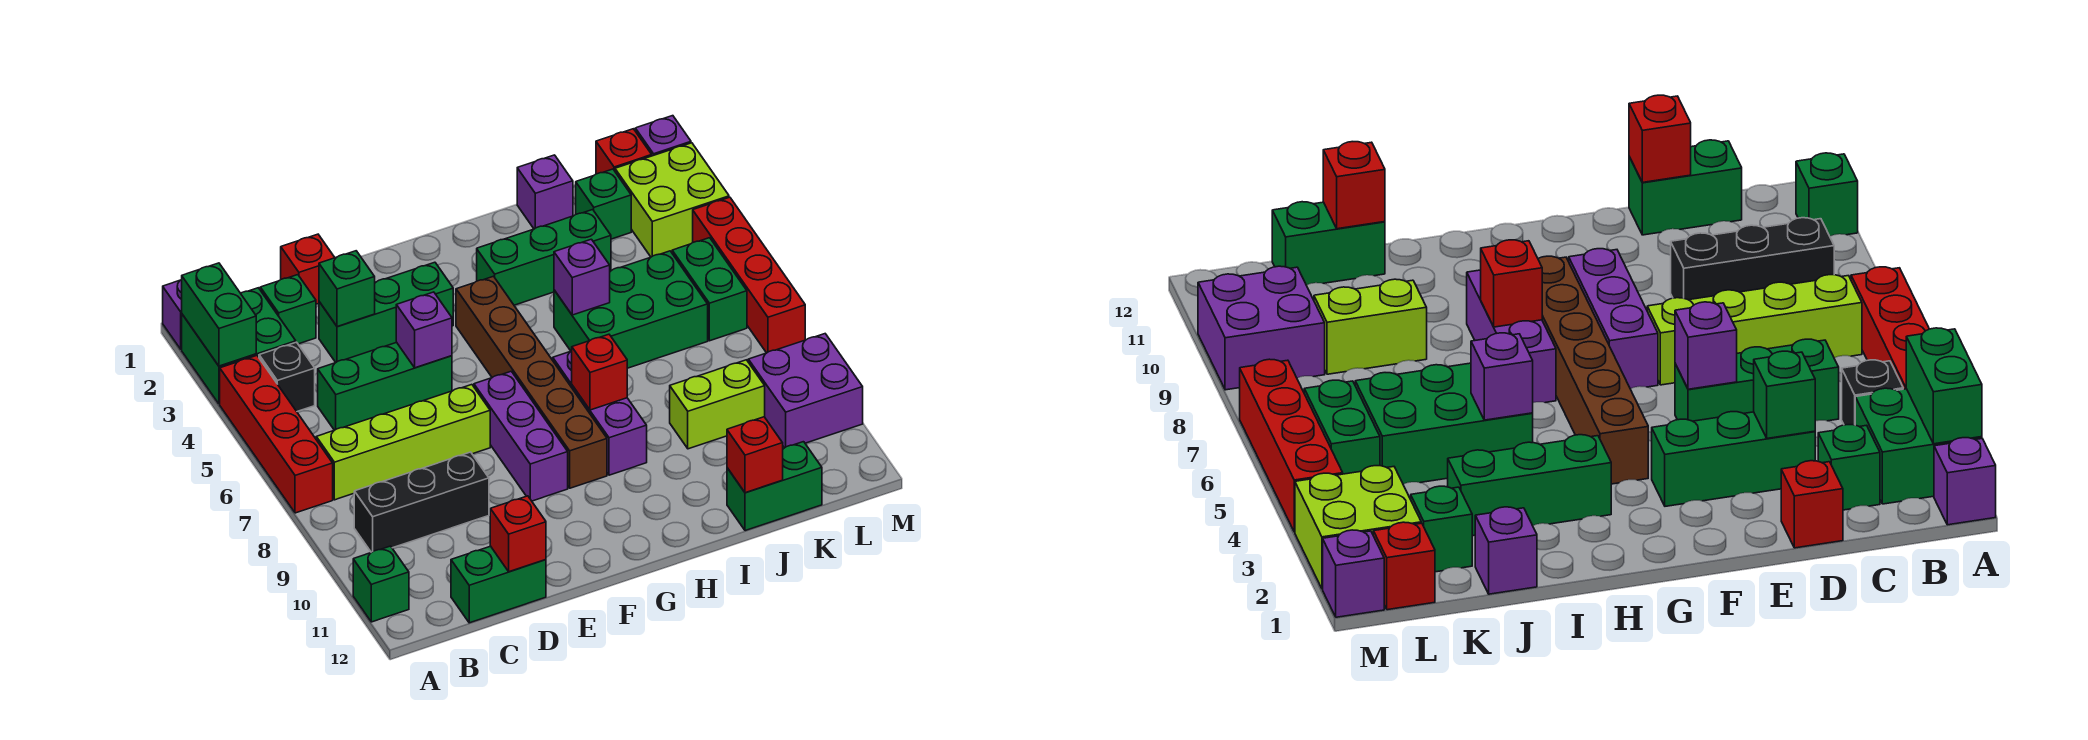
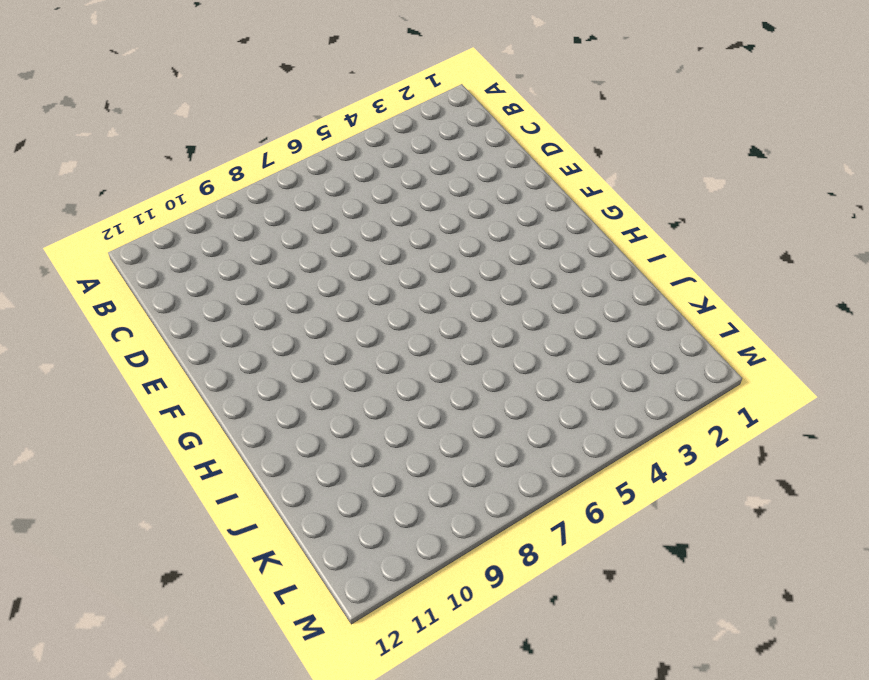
none -> purple 1x1 brick [163,280,182,349]
none -> green 2x2 brick [182,288,296,404]
none -> red 1x4 brick [220,356,333,513]
none -> green 1x1 brick [353,546,409,622]

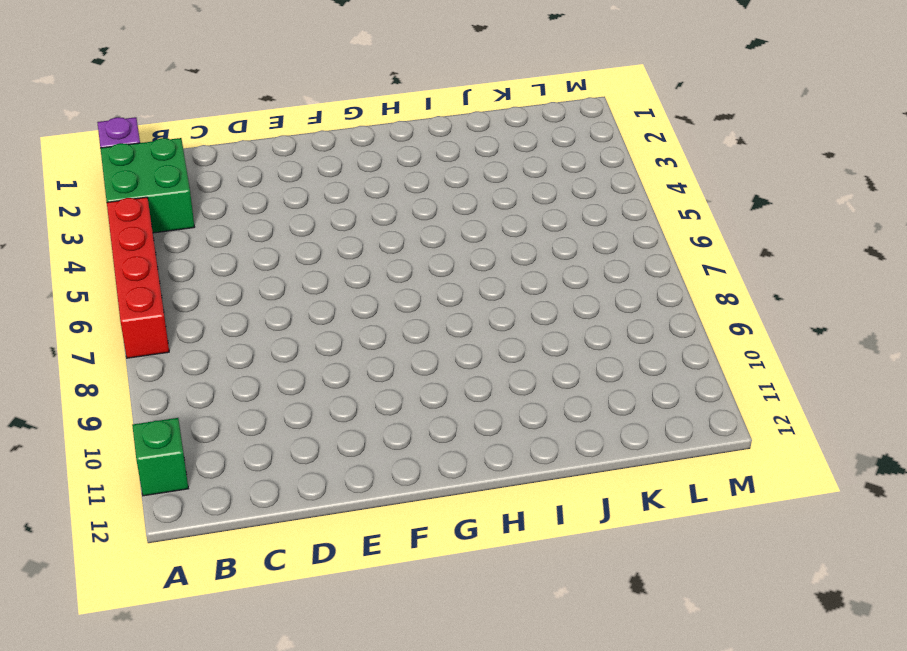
none -> black 1x1 brick [259,342,315,411]
none -> lime 1x4 brick [316,385,490,500]
none -> black 1x3 brick [354,452,489,552]
none -> green 1x1 brick [260,275,316,344]

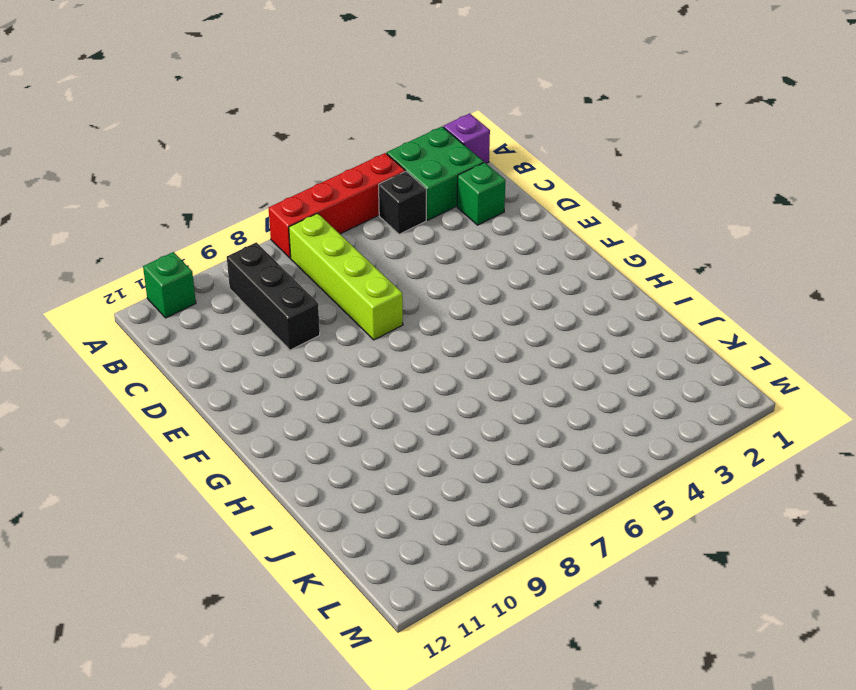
none -> green 1x3 brick [318,342,452,430]
none -> green 1x2 brick [451,546,546,623]
none -> red 1x1 brick [281,234,335,304]
none -> green 1x3 brick [319,262,453,362]

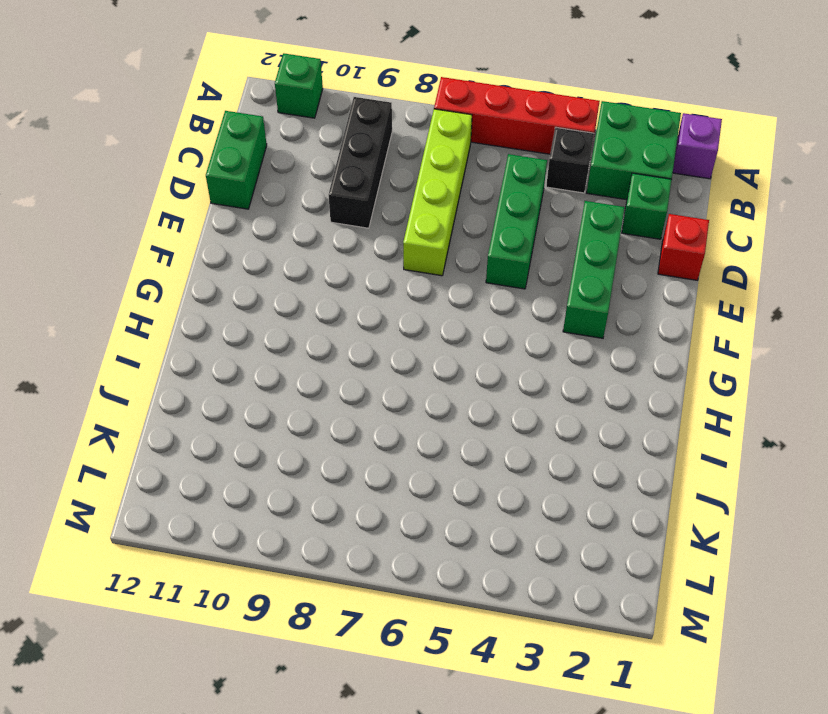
none -> purple 1x3 brick [474,371,568,501]
none -> brown 1x6 brick [456,276,607,488]
none -> green 1x3 brick [477,210,611,305]
none -> purple 1x3 brick [553,351,647,475]

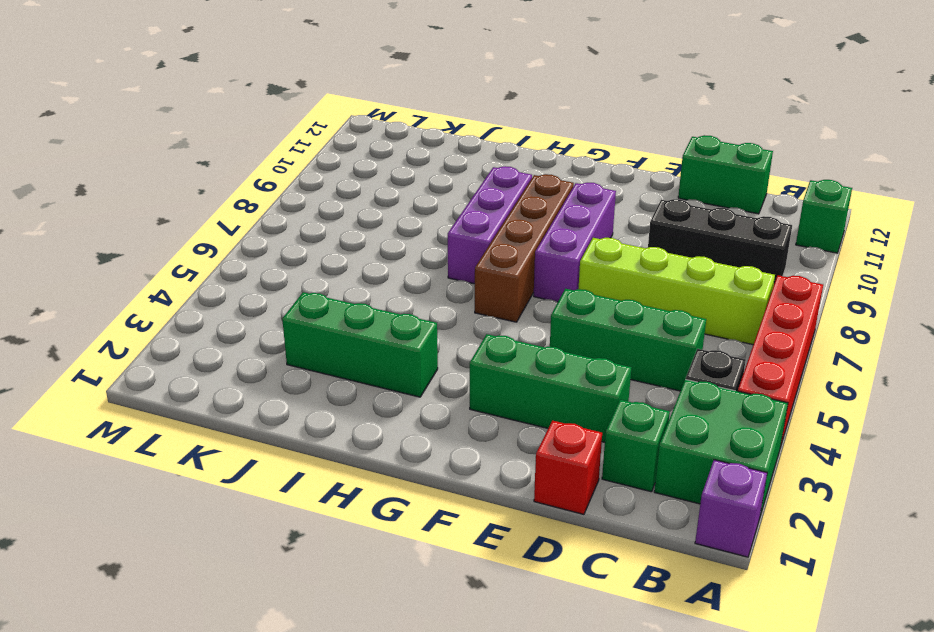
brown 1x4 brick [475,174,574,322] -> brown 1x6 brick [456,276,607,488]
none -> green 2x3 brick [554,251,708,368]
none -> purple 1x1 brick [517,155,573,229]
none -> lime 1x2 brick [670,360,765,449]
none -> green 1x2 brick [727,442,822,531]

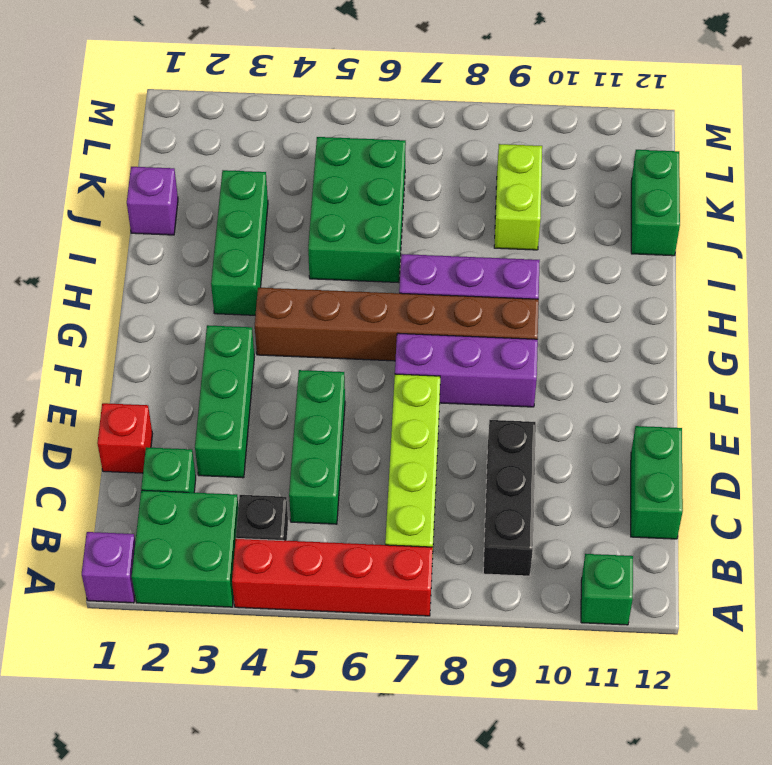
none -> green 1x1 brick [576,169,631,239]
none -> red 1x1 brick [596,129,652,174]
none -> lime 2x2 brick [615,143,729,257]
none -> green 1x2 brick [672,238,747,341]

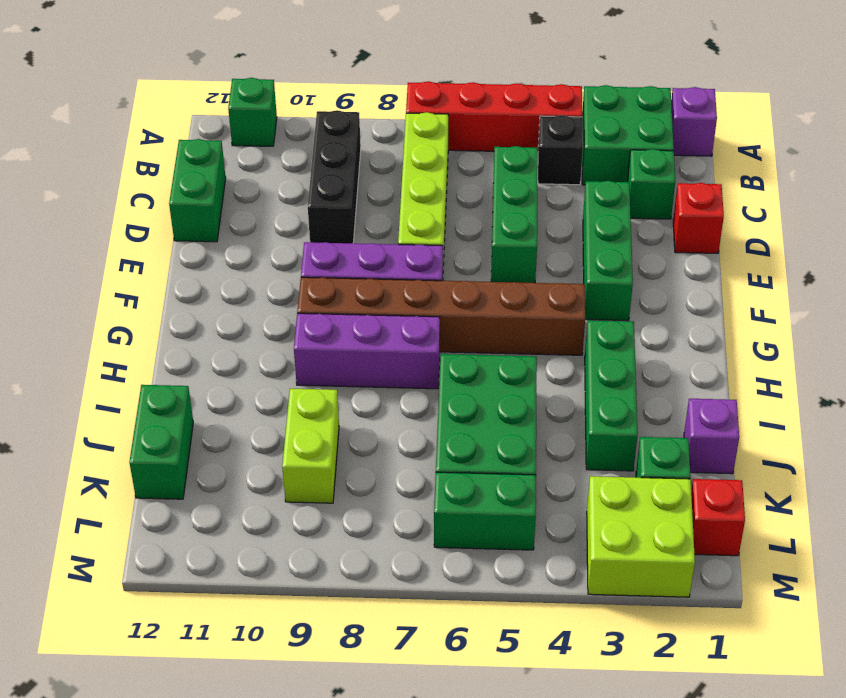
none -> purple 2x2 brick [748,334,863,448]
none -> purple 1x1 brick [635,116,691,156]
none -> red 1x4 brick [693,197,805,353]
none -> green 1x2 brick [182,263,256,366]

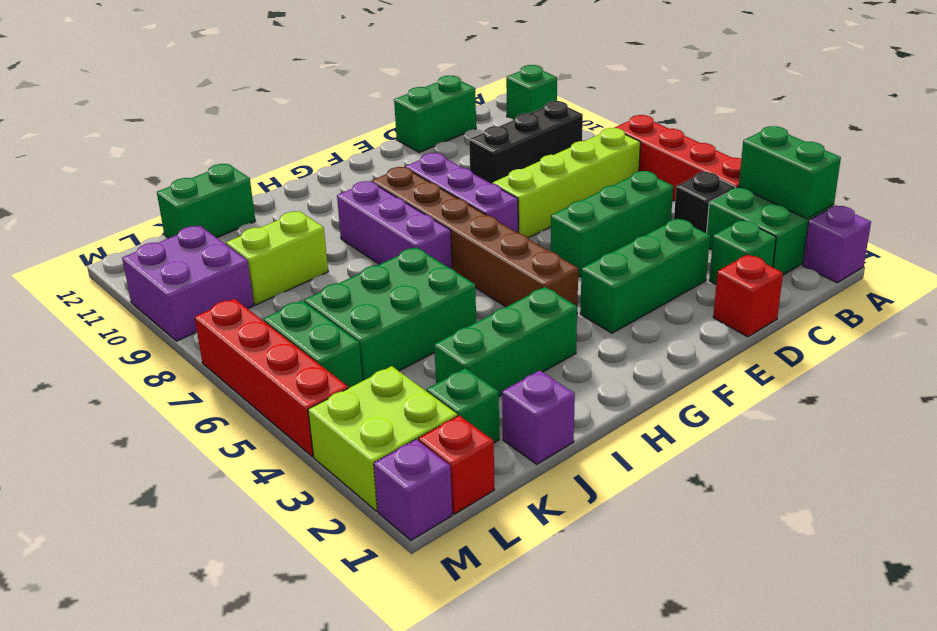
none -> green 1x1 brick [319,251,375,327]
none -> red 1x1 brick [490,496,546,572]
none -> purple 1x1 brick [396,292,452,368]
none -> red 1x1 brick [572,334,627,410]

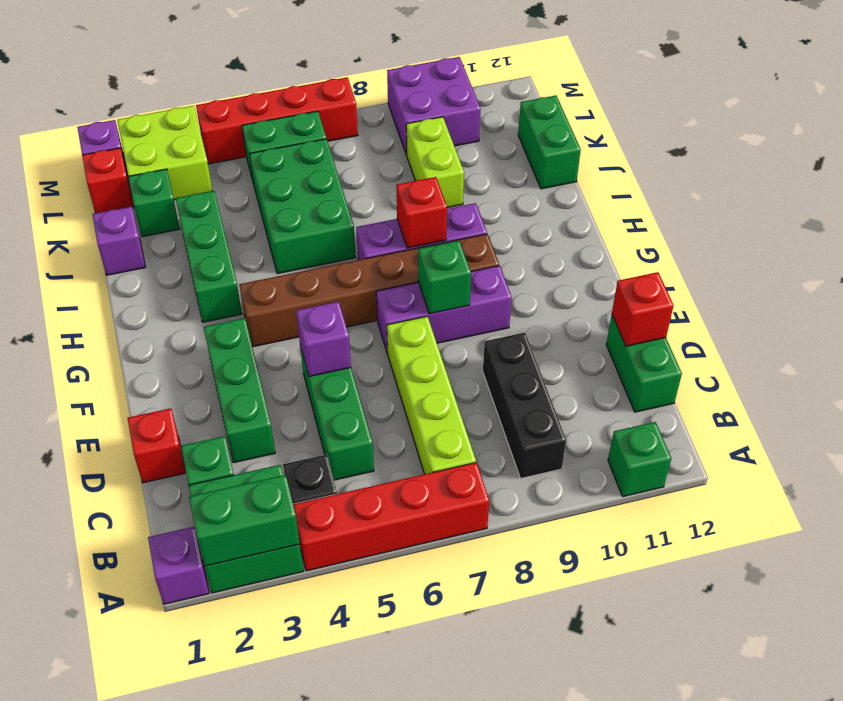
green 1x1 brick [418,241,471,314] -> green 1x1 brick moved to [319,251,375,327]
none -> purple 1x1 brick [554,239,610,315]
none -> red 1x1 brick [727,417,783,493]

